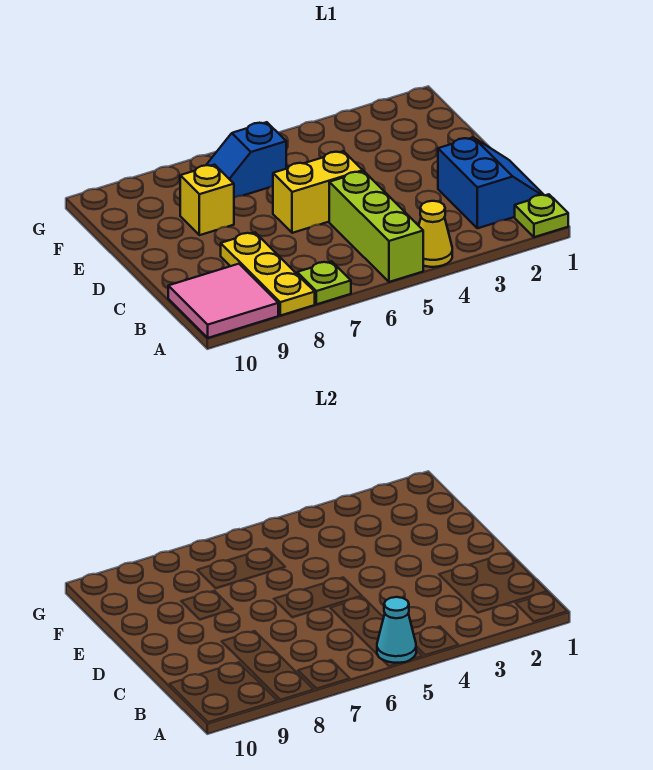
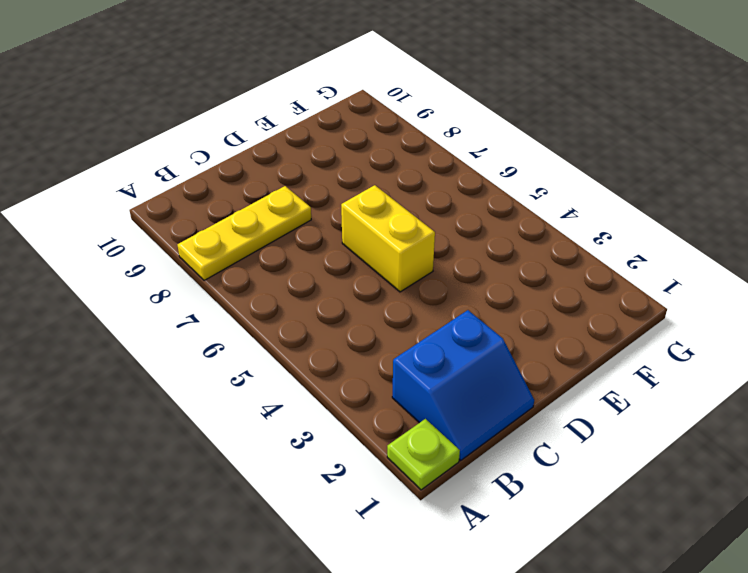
none -> yellow 1x1 cone [419,201,452,267]
none -> lime 1x3 brick [329,171,423,282]

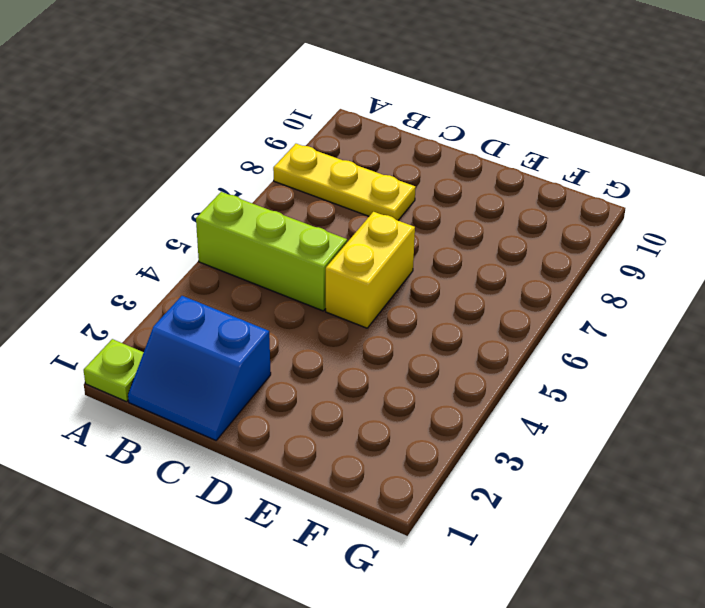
none -> yellow 1x1 cone [419,201,452,267]
none -> lime 1x1 plate [297,261,351,304]

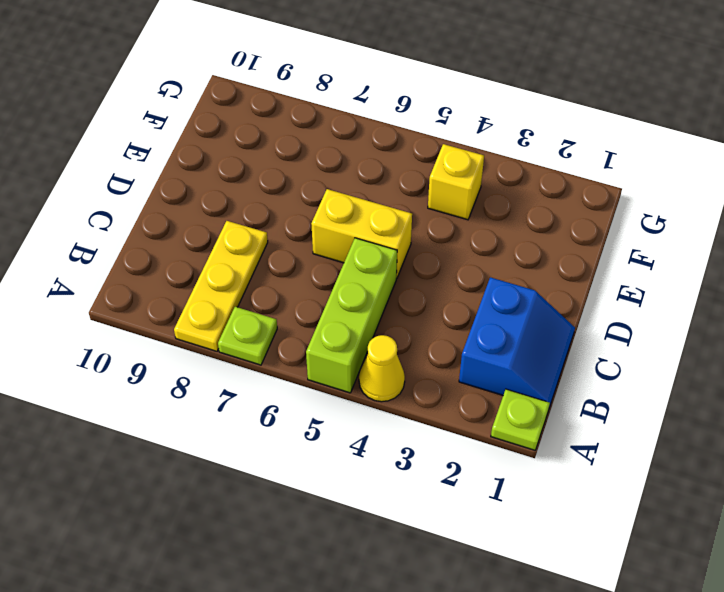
yellow 1x1 brick [428,144,484,220] -> yellow 1x1 brick moved to [180,165,234,235]
none -> pink 2x2 tile [168,264,278,338]
none -> blue 1x2 slope [207,122,286,198]

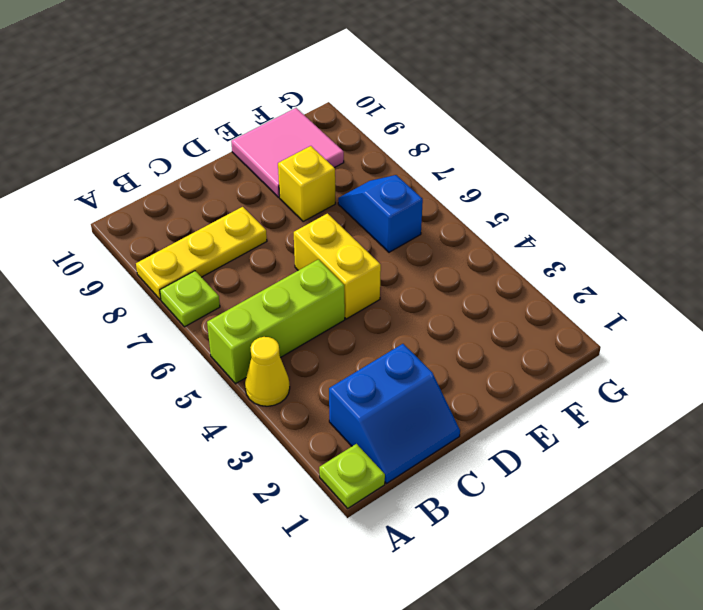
pink 2x2 tile [231,108,344,197] -> pink 2x2 tile moved to [168,264,278,338]
none -> cyan 1x1 cone [377,597,416,663]

